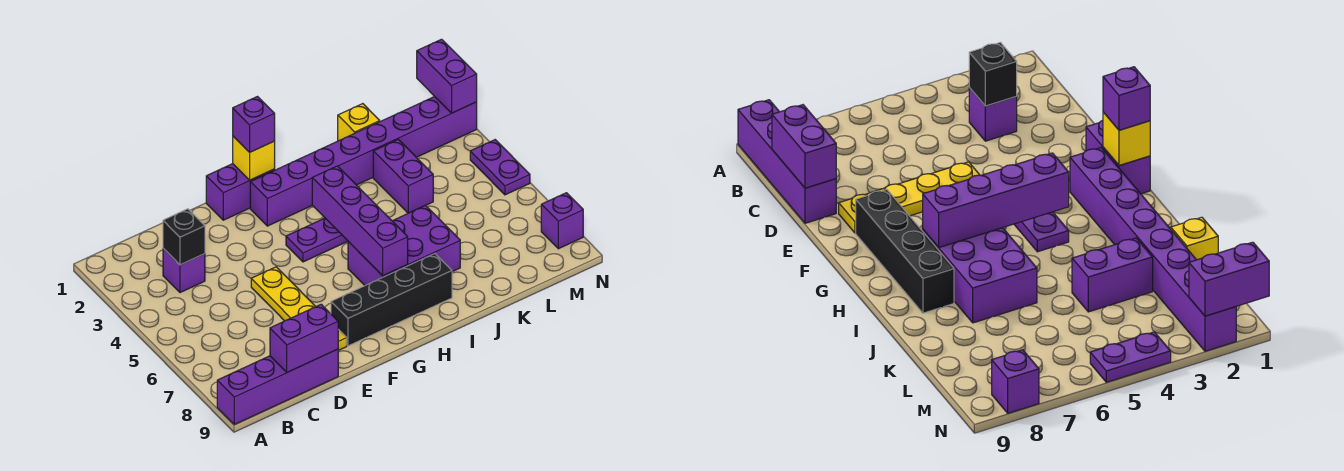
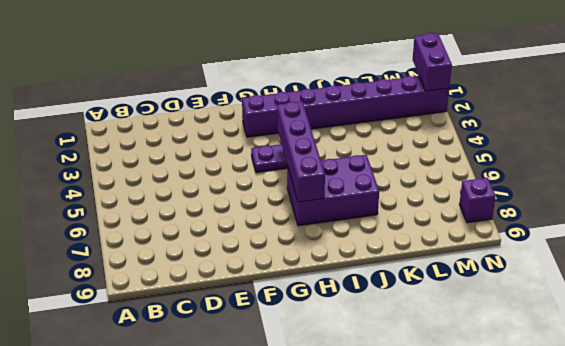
none -> purple 1x4 brick [217,349,338,425]
none -> purple 1x1 brick [163,248,205,293]
none -> yellow 1x4 plate [251,267,347,350]

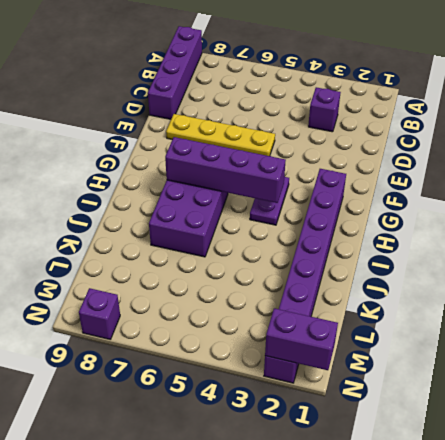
none -> purple 1x2 brick [206,164,275,220]
none -> black 1x4 brick [331,254,452,346]
none -> yellow 1x1 brick [338,104,380,141]

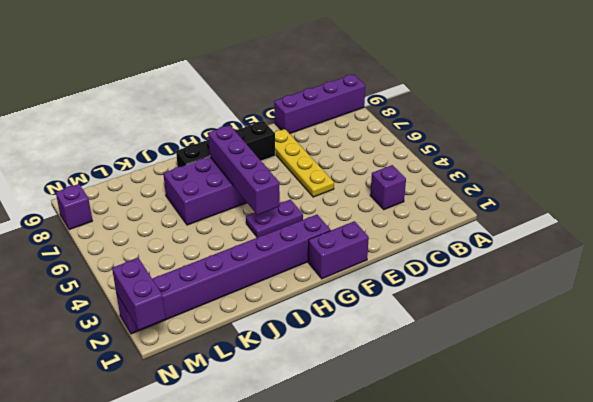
none -> yellow 1x1 brick [338,104,380,141]
none -> purple 1x2 brick [373,140,433,213]
none -> purple 1x2 plate [470,140,530,195]

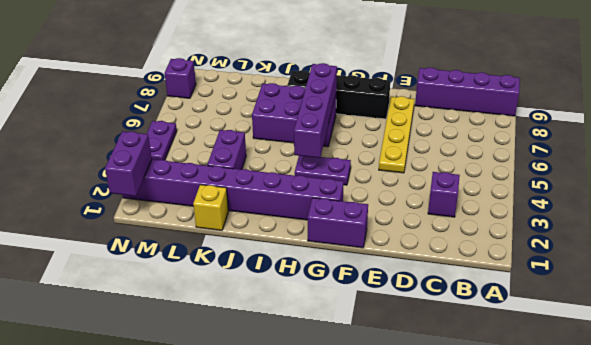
none -> black 1x1 brick [163,209,205,265]
none -> purple 1x2 brick [270,304,338,372]
none -> yellow 1x1 brick [233,136,275,180]

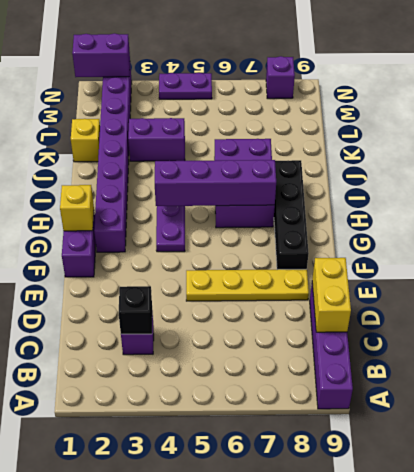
yellow 1x2 brick [312,258,351,332] -> purple 1x2 brick [270,304,338,372]
none -> purple 1x1 brick [233,97,275,153]

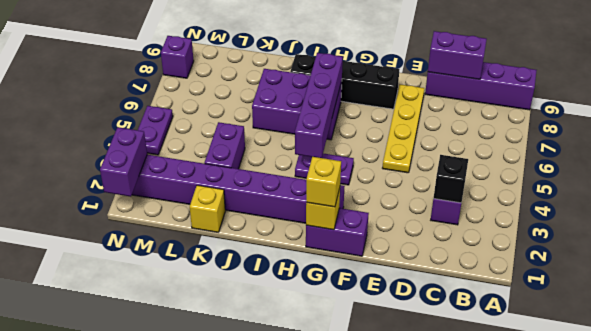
yellow 1x1 brick [306,157,341,207] -> purple 1x1 brick [233,97,275,153]

